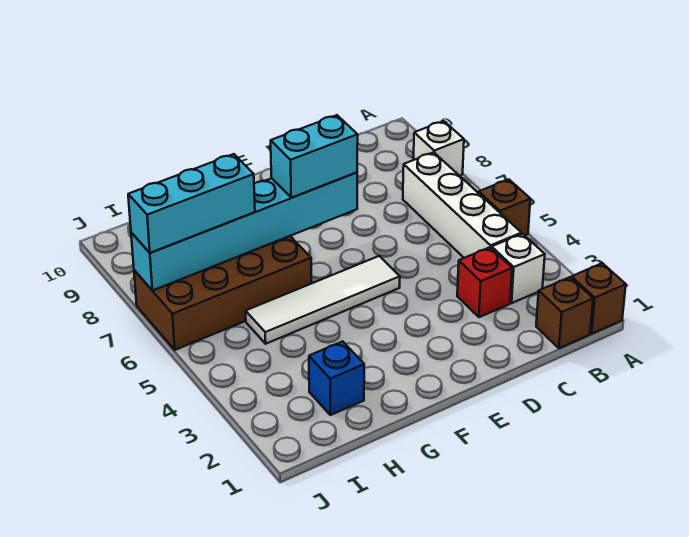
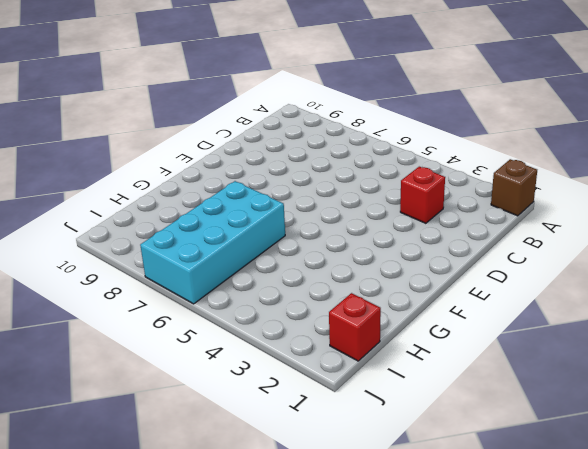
cyan 2x4 brick [140,181,285,304] -> brown 2x4 brick [134,236,312,350]
red 1x1 brick [329,293,381,361] -> none
none -> brown 1x1 brick [479,179,530,235]
none -> white 1x1 brick [414,121,464,176]
none -> brown 1x1 brick [536,277,593,348]

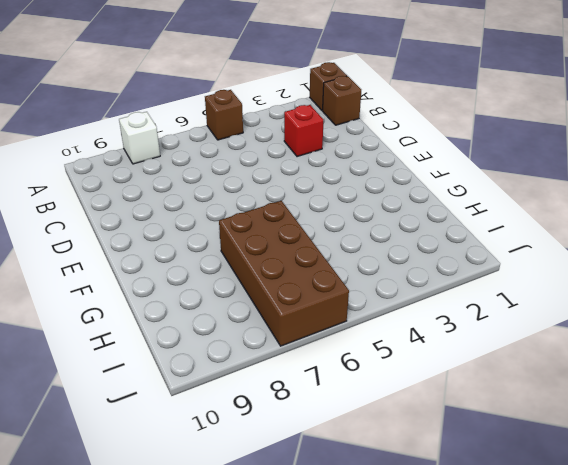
none -> white 1x1 brick [492,234,545,303]
none -> white 1x4 brick [403,152,521,258]
none -> white 1x4 tile [246,256,400,344]

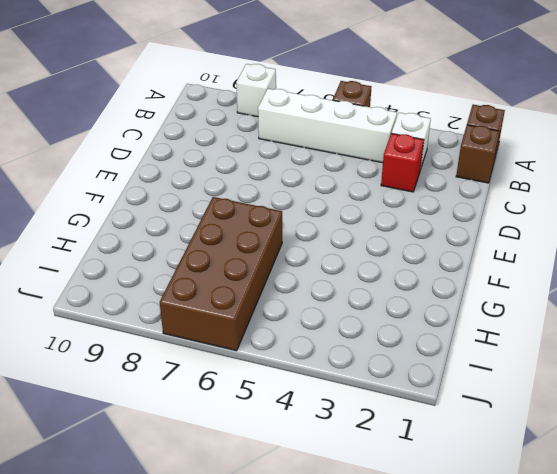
none -> white 1x4 tile [246,256,400,344]
none -> blue 1x1 brick [309,341,364,415]
none -> cyan 1x6 brick [131,173,357,291]

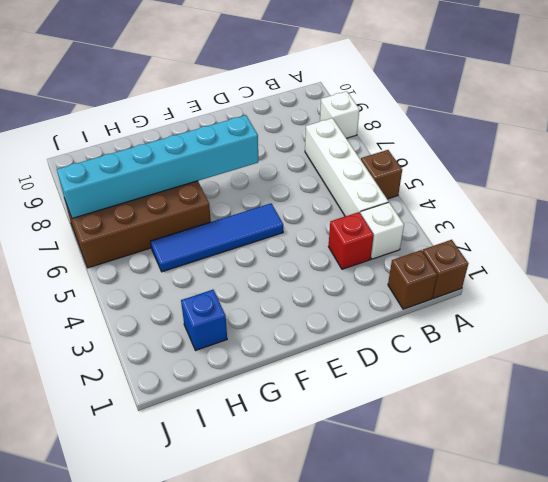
blue 1x4 tile [150,203,283,272] -> white 1x4 tile [246,256,400,344]
none -> cyan 1x2 brick [271,115,358,198]
none -> cyan 1x3 brick [128,154,255,253]

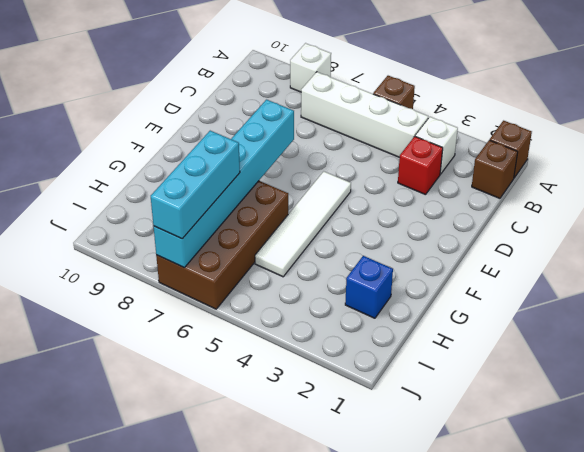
none -> cyan 1x2 brick [271,115,358,198]

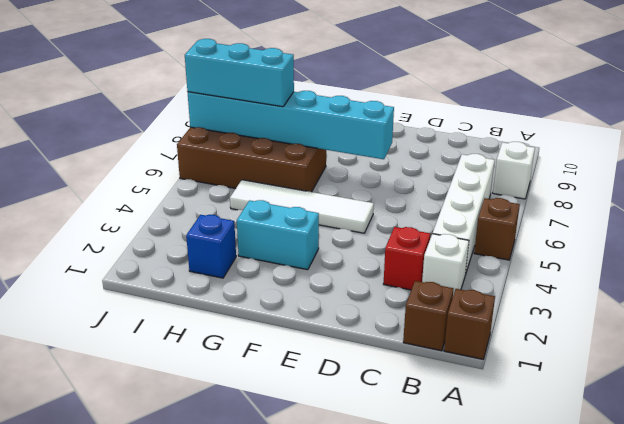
cyan 1x2 brick [237,200,319,270] -> cyan 1x2 brick moved to [271,115,358,198]

